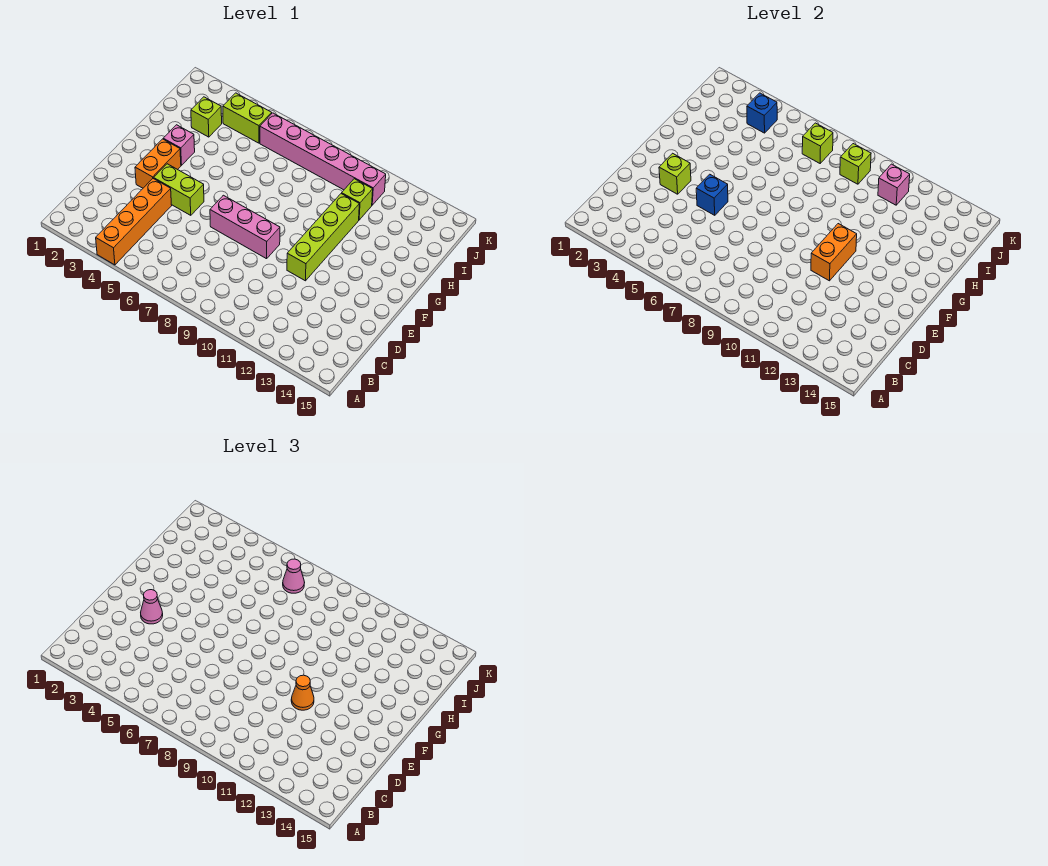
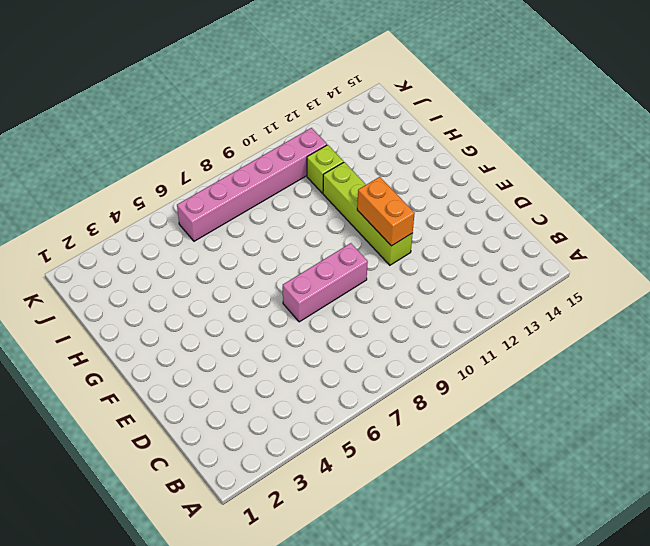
none -> orange 1x4 brick [96,178,172,265]
none -> orange 1x2 brick [135,139,181,188]
none -> lime 1x2 brick [154,164,204,215]

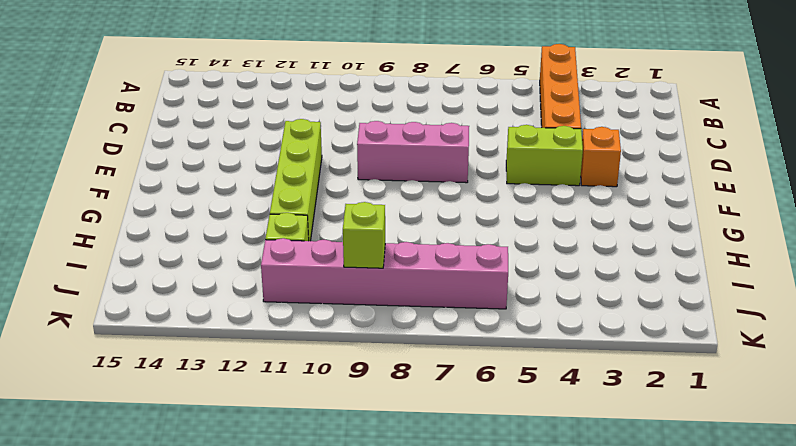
orange 1x1 brick [581,127,621,187] -> orange 1x2 brick [135,139,181,188]
none -> pink 1x1 brick [163,125,195,165]
none -> lime 1x1 brick [191,97,222,137]
none -> lime 1x2 brick [223,93,272,143]

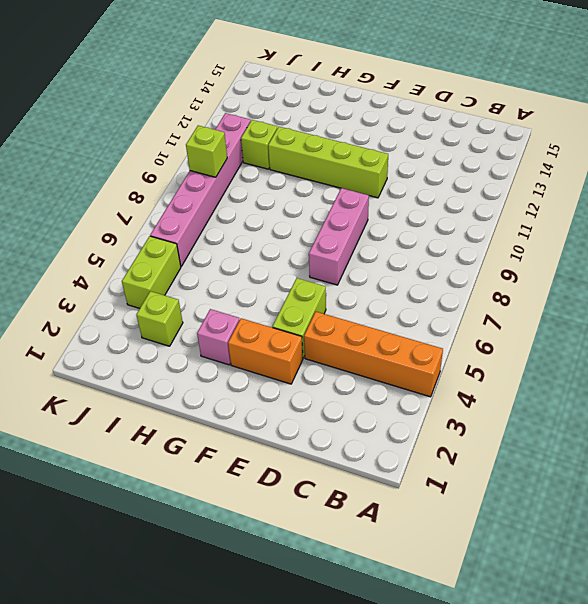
none -> lime 1x1 brick [659,153,691,194]
none -> blue 1x1 brick [696,174,728,215]
none -> orange 1x2 brick [811,224,857,281]

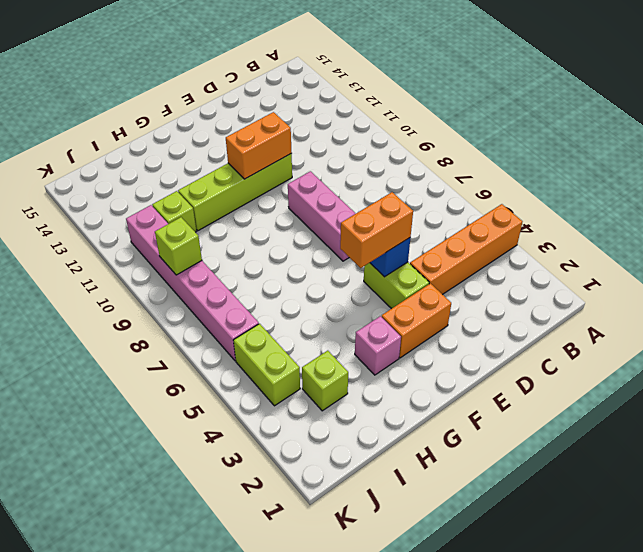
orange 1x2 brick [340,192,413,268] -> none
none -> lime 1x1 brick [659,153,691,194]
none -> blue 1x1 brick [747,93,777,133]
none -> lime 1x1 brick [802,123,833,163]

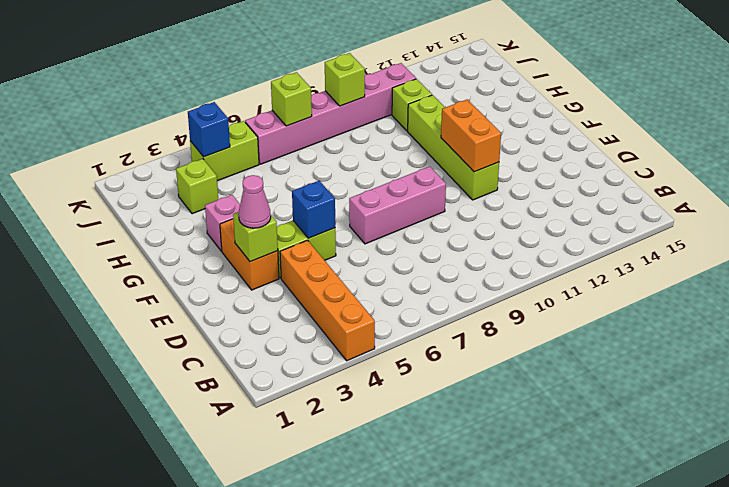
none -> pink 1x1 brick [878,164,910,205]
none -> orange 1x1 cone [291,675,314,710]
none -> pink 1x1 cone [283,559,305,593]

